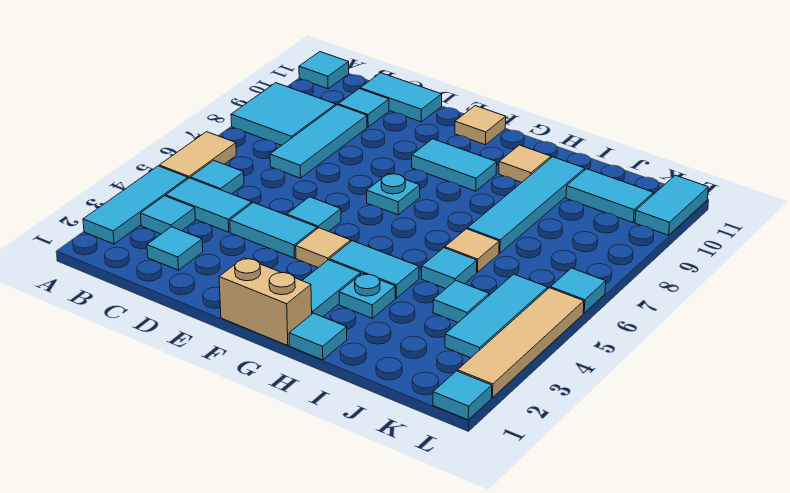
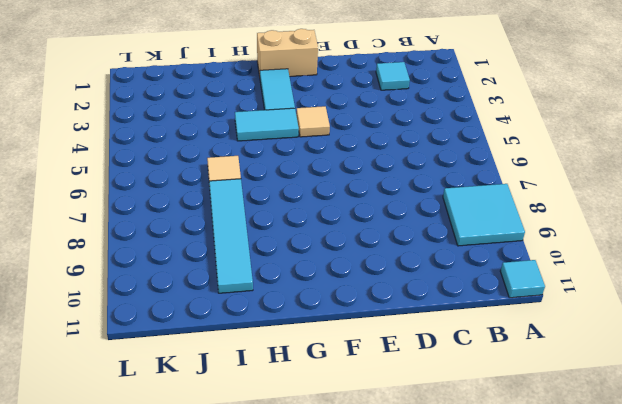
none -> cyan 1x3 tile [83,166,188,244]
none -> tan 1x2 tile [159,132,236,178]
none -> cyan 1x1 tile [141,196,195,234]
none -> cyan 1x2 tile [166,178,252,232]

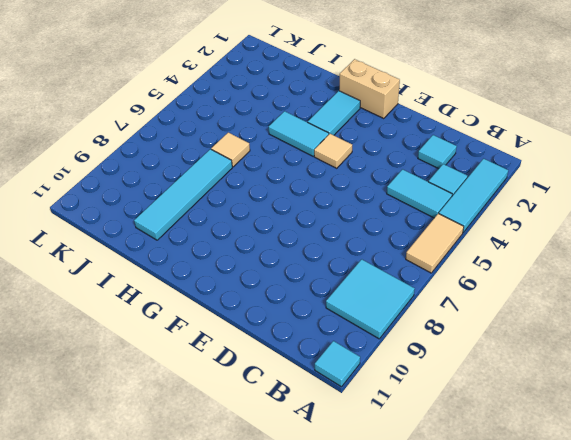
none -> cyan 1x1 tile [191,160,244,194]
none -> cyan 1x3 tile [270,105,367,178]
none -> cyan 1x1 tile [338,89,389,127]
none -> cyan 1x2 tile [360,73,442,122]

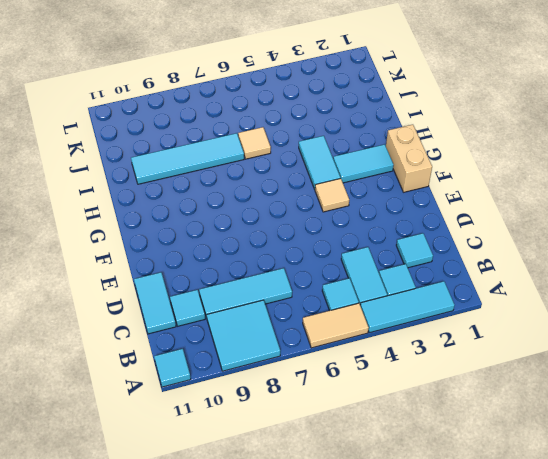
none -> cyan 1x2 tile [230,203,317,258]
none -> cyan 1x1 tile [287,197,341,231]
none -> cyan 1x1 plate [367,173,420,215]
none -> cyan 1x2 tile [412,139,497,191]

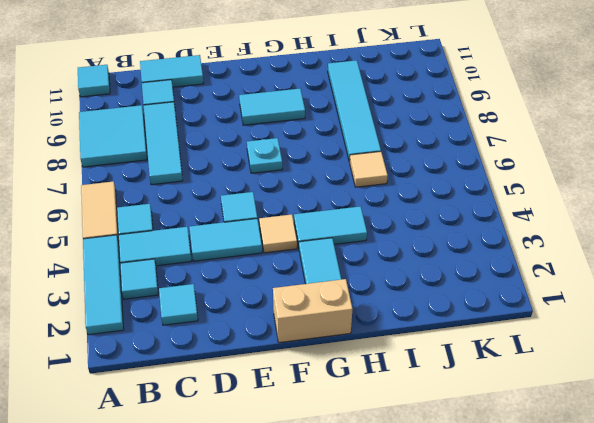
none -> tan 1x1 tile [455,106,506,145]
none -> cyan 1x1 tile [289,313,347,360]
none -> cyan 1x1 plate [339,273,395,318]
none -> tan 1x1 tile [499,145,551,182]

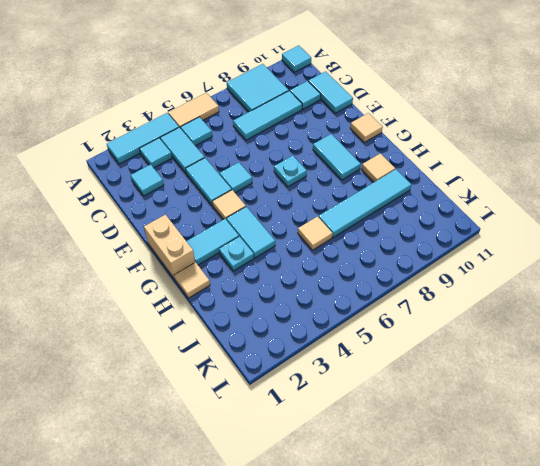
tan 1x1 tile [174,262,210,298] -> cyan 1x1 tile [289,313,347,360]
none -> cyan 1x1 tile [422,248,477,289]
none -> cyan 1x1 tile [433,280,489,322]
none -> cyan 1x2 tile [566,169,653,223]
none -> cyan 1x3 tile [445,274,548,358]

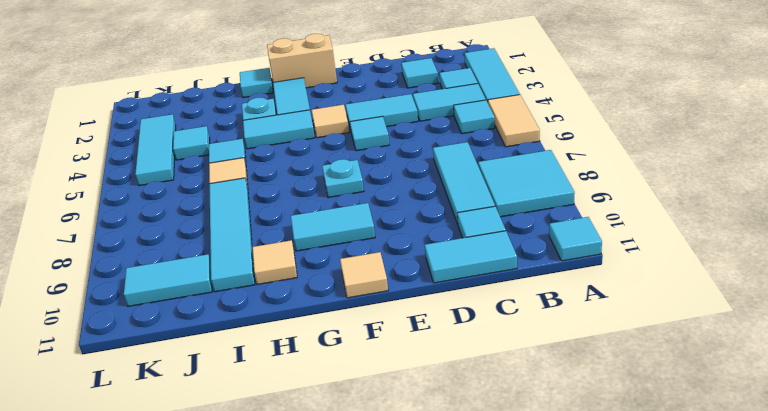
none -> cyan 1x1 tile [433,371,492,420]
none -> tan 1x4 tile [458,288,584,398]
none -> cyan 1x1 tile [550,268,606,313]
none -> cyan 1x2 tile [635,175,708,235]

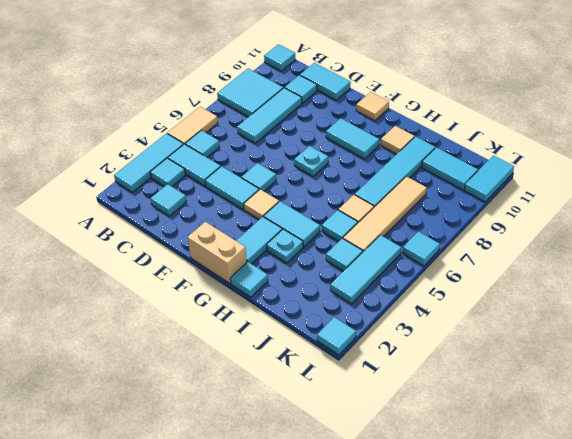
tan 1x4 tile [343,176,427,251] -> tan 1x4 tile moved to [458,288,584,398]

